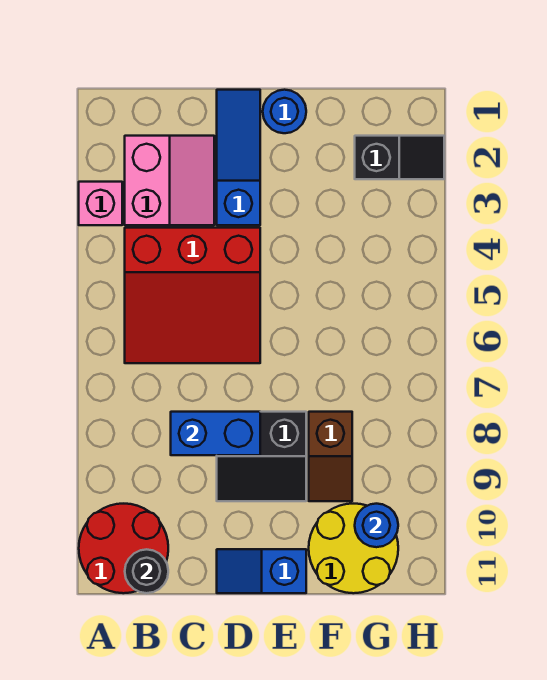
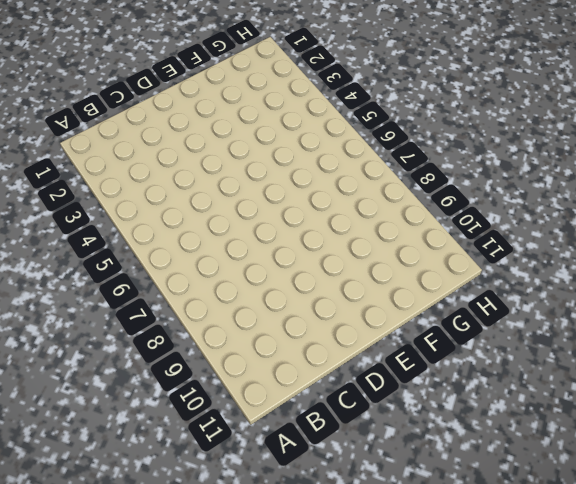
none -> pink 1x1 brick [79,182,122,225]
none -> red 2x2 round brick [79,504,168,593]
none -> pink 2x2 slope [125,136,214,225]

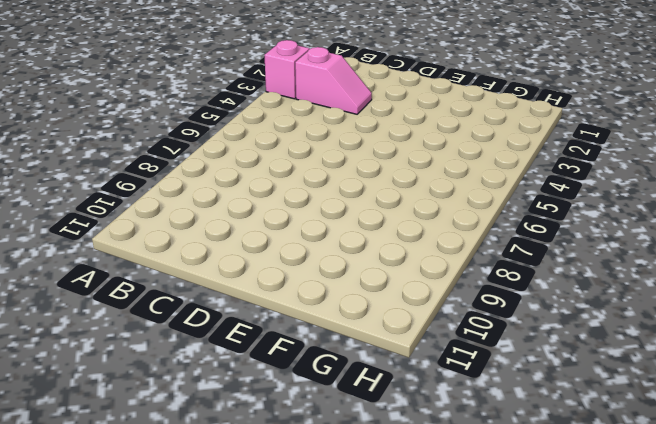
pink 1x2 slope [295,47,372,114] -> pink 2x2 slope [125,136,214,225]
none -> red 2x2 round brick [79,504,168,593]
none -> red 3x3 slope [125,228,260,363]
none -> blue 1x3 slope [217,90,260,225]

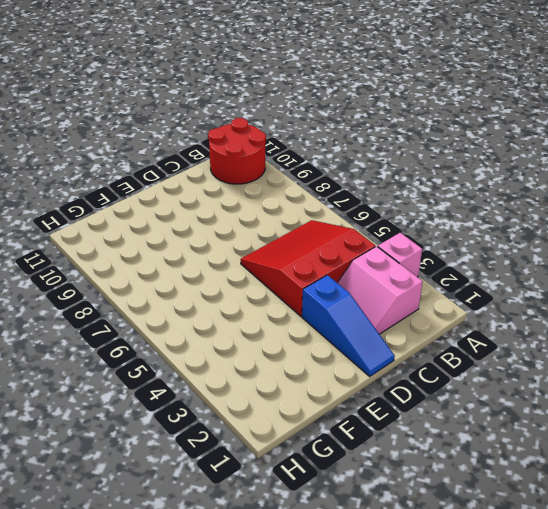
none -> black 2x2 slope [217,412,306,501]
none -> blue 1x2 slope [217,549,306,593]
none -> blue 1x1 round brick [263,90,306,133]

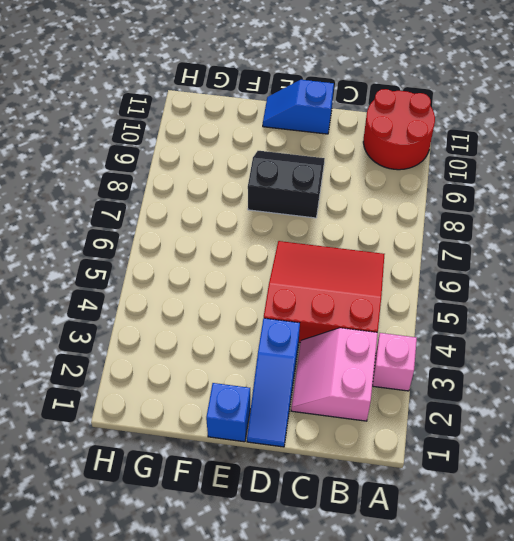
blue 1x2 slope [263,80,334,134] -> blue 1x2 slope turned to [217,549,306,593]
blue 1x1 brick [206,383,250,442] -> blue 1x1 round brick [263,90,306,133]
none -> brown 1x2 slope [309,412,352,501]
none -> yellow 2x2 round brick [309,504,398,593]
none -> black 1x2 slope [355,136,444,179]

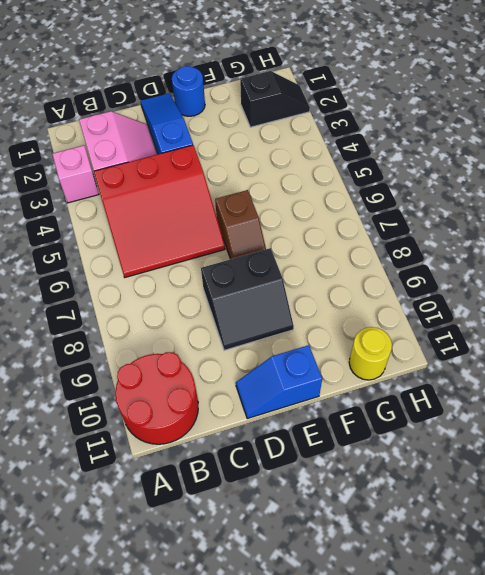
brown 1x2 slope [215,190,266,259] -> brown 1x2 slope moved to [309,412,352,501]
yellow 1x1 round brick [349,327,392,380] -> yellow 2x2 round brick [309,504,398,593]
none -> black 1x1 round brick [125,549,168,593]
none -> blue 1x2 brick [171,412,260,455]
none -> blue 1x1 round brick [355,504,398,547]

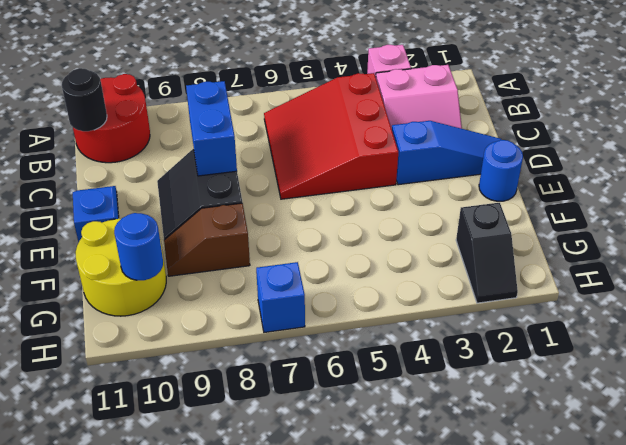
blue 1x1 brick [256,262,305,332] -> none

